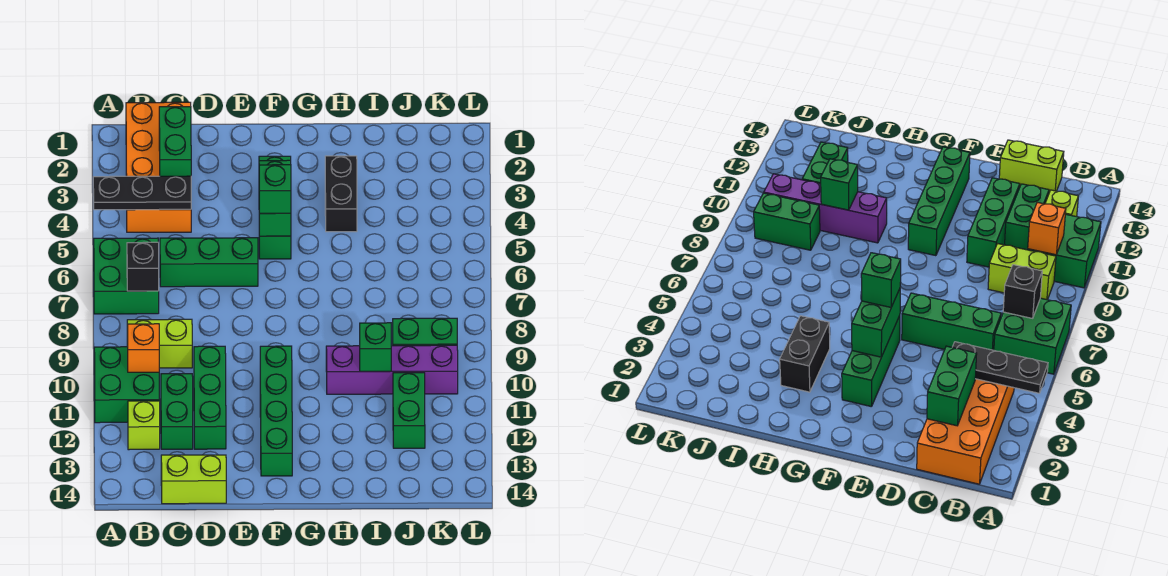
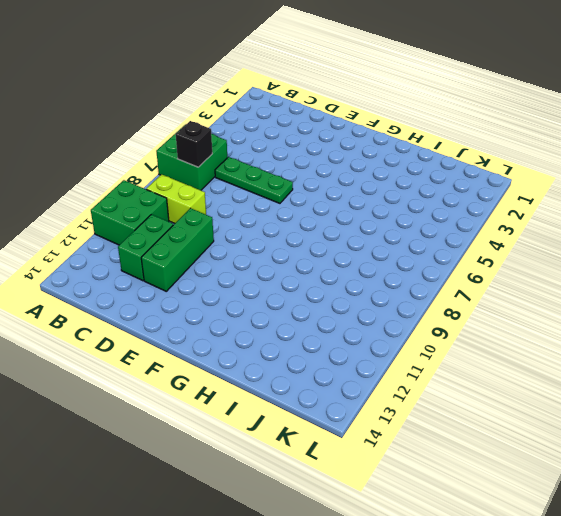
green 1x3 plate [215,157,293,203] -> green 1x3 brick [160,238,258,287]
none -> orange 2x4 brick [126,102,191,232]
none -> lime 1x1 brick [128,401,160,450]
none -> lime 1x2 brick [161,455,226,504]

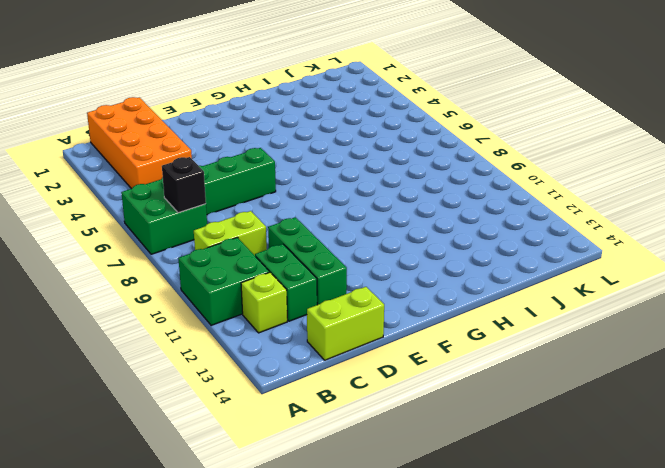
none -> green 1x3 brick [259,156,291,259]
none -> green 1x4 brick [260,346,292,476]
none -> black 1x2 brick [325,156,357,232]

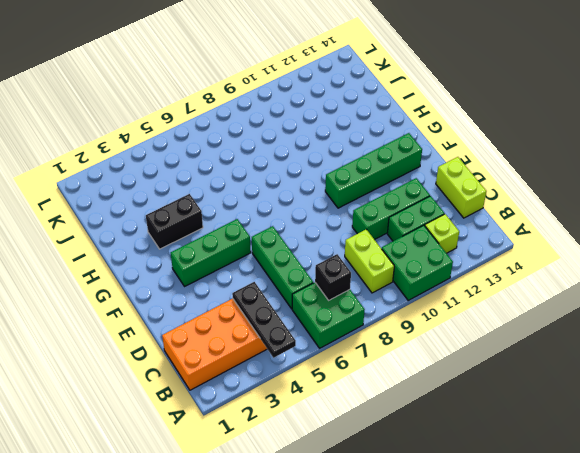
none -> purple 1x4 brick [326,345,458,394]
none -> green 1x2 brick [393,318,457,346]
none -> green 1x2 brick [393,373,425,448]

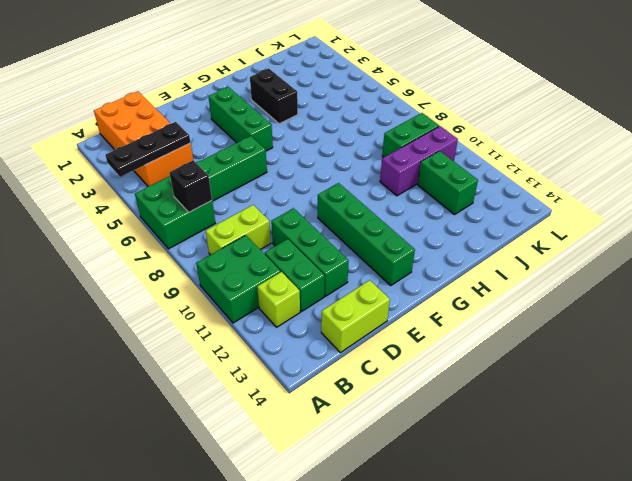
purple 1x3 brick [380,126,458,196] -> purple 1x4 brick [326,345,458,394]
none -> orange 1x1 brick [127,324,159,372]
none -> green 1x2 brick [159,107,191,176]
none -> green 1x2 brick [259,160,291,236]

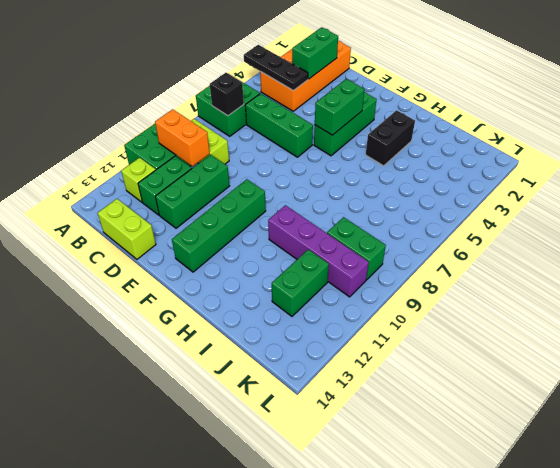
orange 1x2 brick [155,109,210,166] -> orange 1x1 brick [127,324,159,372]
none -> green 1x1 brick [360,323,391,371]
none -> green 1x1 brick [259,165,291,213]

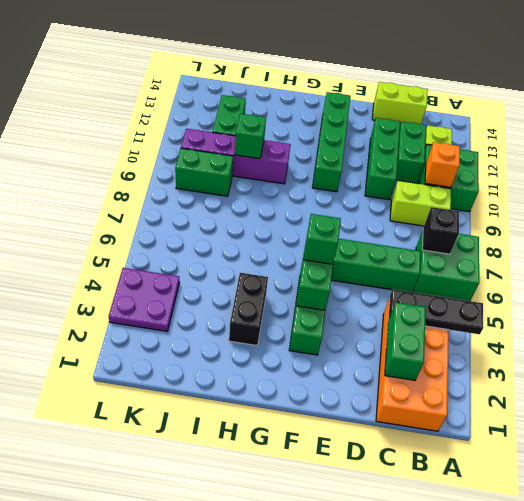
purple 2x2 plate [109,268,180,331] -> none

